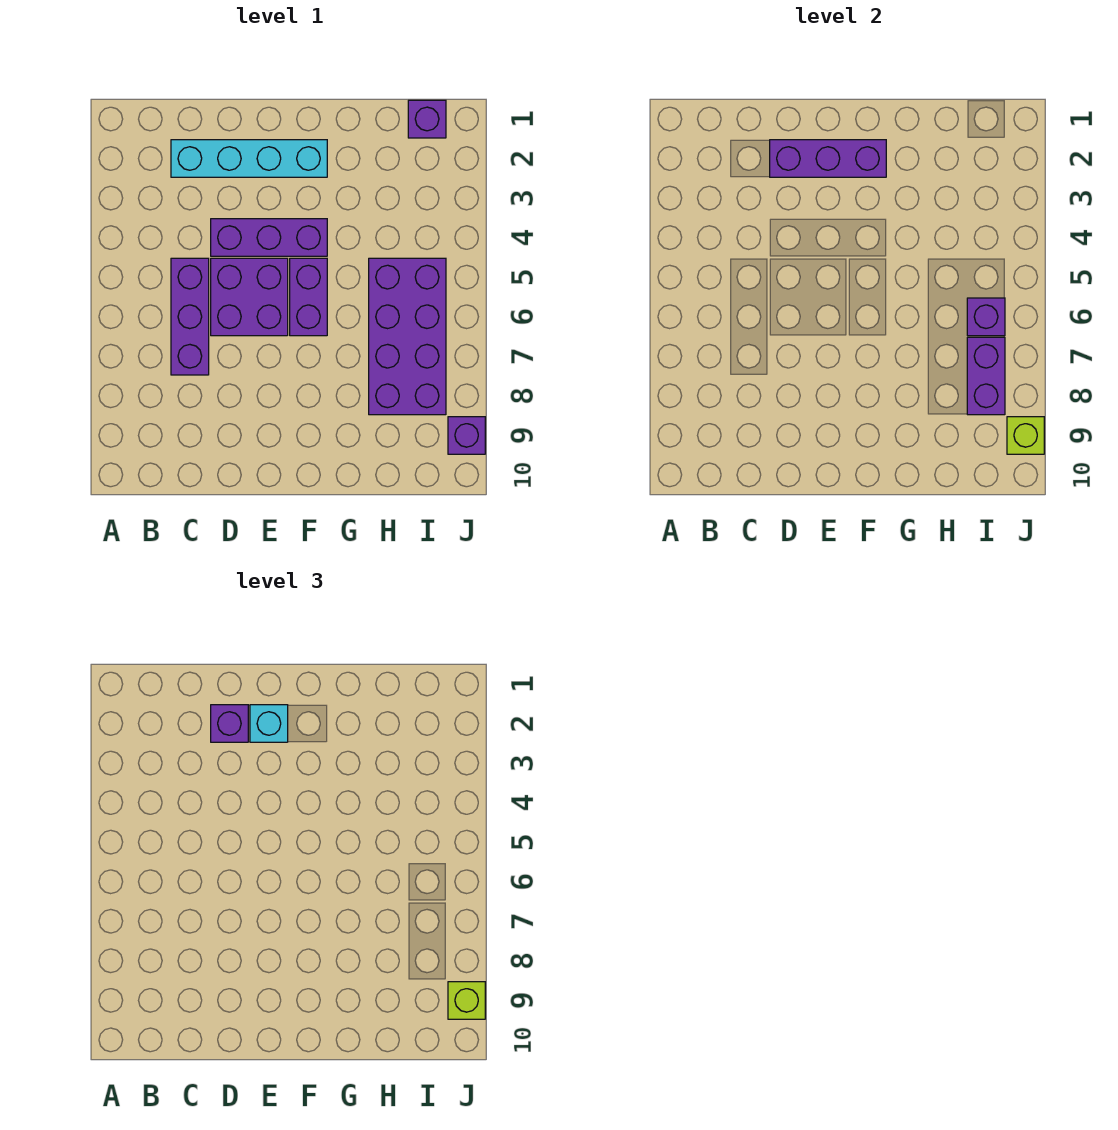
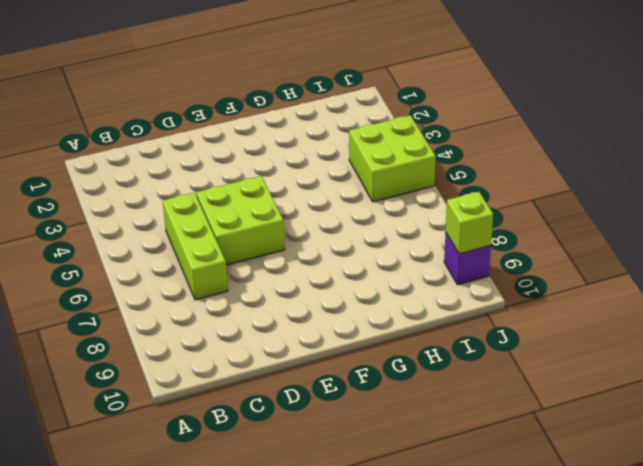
lime 1x3 brick [163,193,228,300] -> purple 1x3 brick [171,258,209,375]
lime 2x2 brick [196,176,285,265] -> purple 2x2 brick [211,258,288,336]
lime 2x2 brick [349,115,436,202] -> purple 2x4 brick [369,258,446,415]
none -> cyan 1x4 brick [171,140,327,177]
none -> purple 1x3 brick [211,219,327,256]
none -> purple 1x2 brick [290,258,327,336]

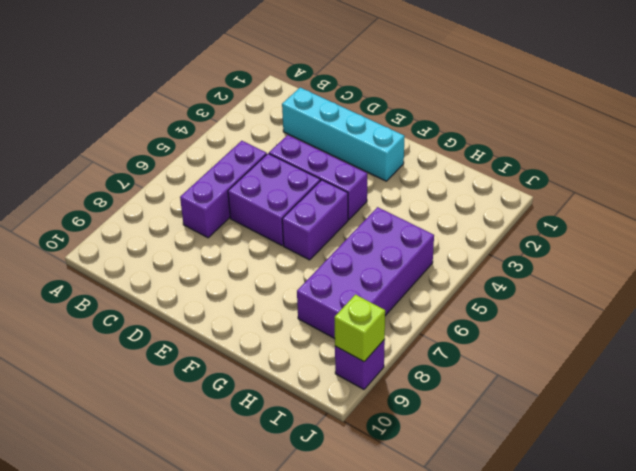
none -> purple 1x1 brick [408,100,446,138]
none -> purple 1x3 brick [770,140,886,177]
none -> purple 1x1 brick [967,298,1005,336]

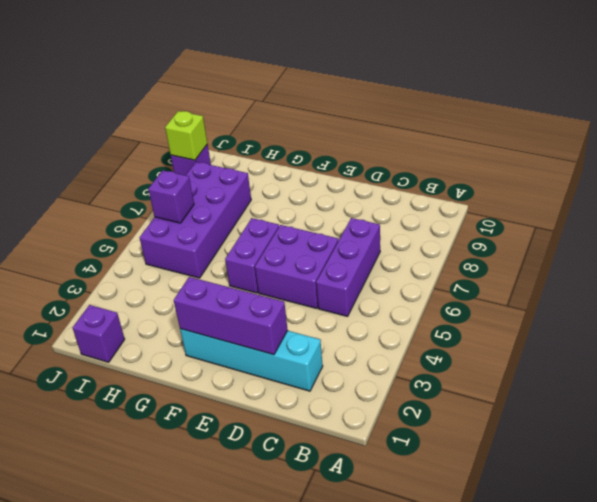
none -> purple 1x3 brick [211,219,327,256]
none -> purple 1x2 brick [967,337,1005,415]
none -> purple 1x1 brick [211,705,248,742]

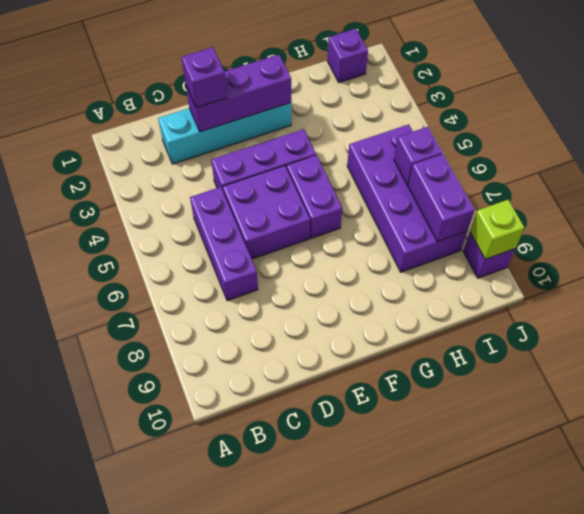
none -> cyan 1x1 brick [250,705,288,742]
none -> lime 1x1 brick [448,982,485,1019]

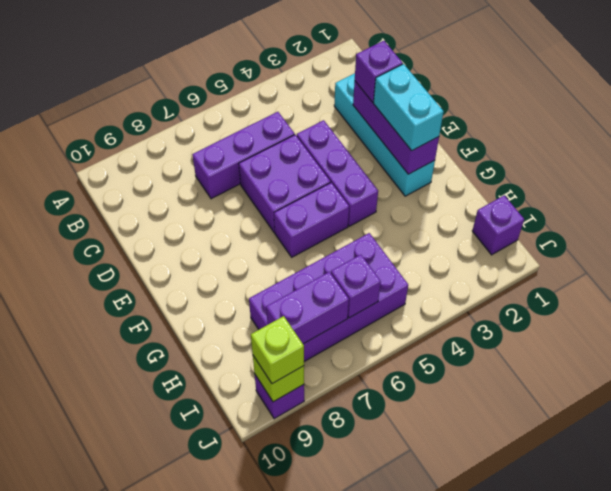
cyan 1x2 brick [373,64,444,151] -> cyan 1x1 brick [250,705,288,742]

